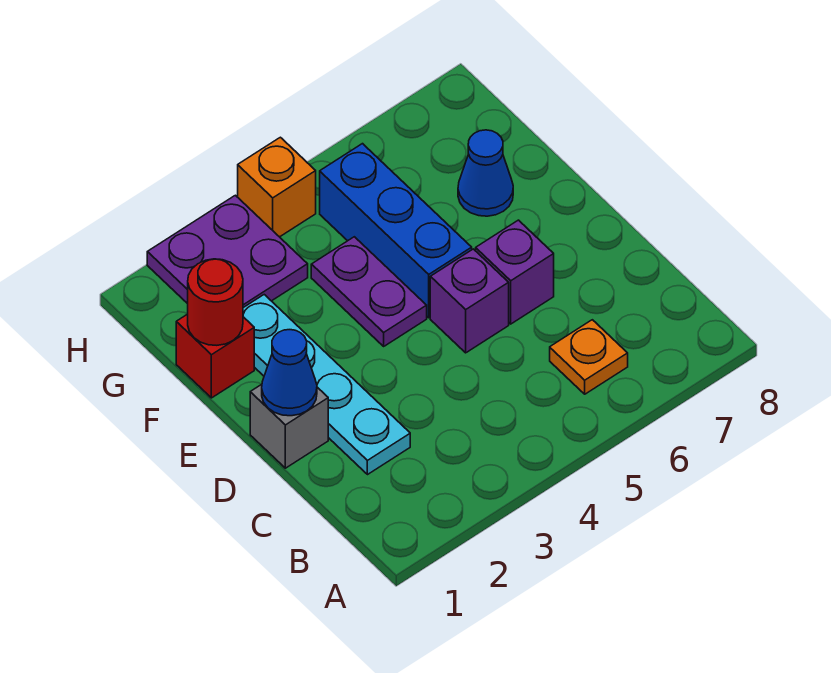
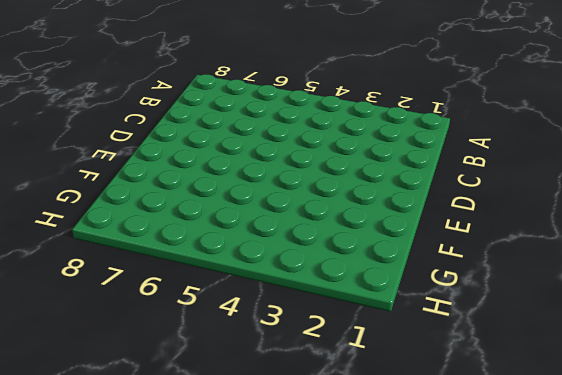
none -> orange 1x1 plate [550,320,628,394]
none -> cyan 1x4 plate [243,295,410,475]
none -> grey 1x1 brick [250,384,328,468]

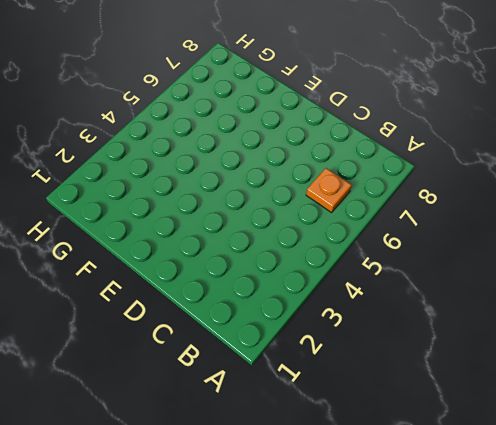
none -> cyan 1x4 plate [243,295,410,475]
none -> grey 1x1 brick [250,384,328,468]
none -> purple 1x1 brick [430,249,509,353]

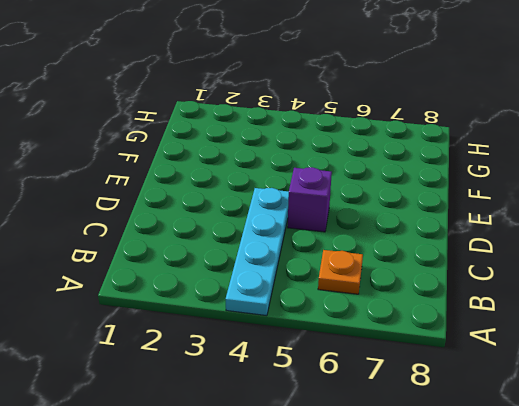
cyan 1x4 plate [226,188,289,316] -> cyan 1x4 plate moved to [243,295,410,475]
none -> grey 1x1 brick [250,384,328,468]
none -> purple 1x1 brick [476,220,554,324]
none -> purple 1x2 plate [311,237,427,346]

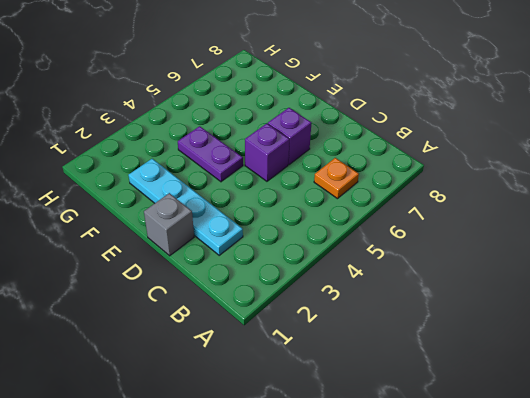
none -> blue 1x3 brick [320,144,472,318]
none -> red 1x1 brick [176,314,254,398]
none -> blue 1x1 cone [458,130,513,216]

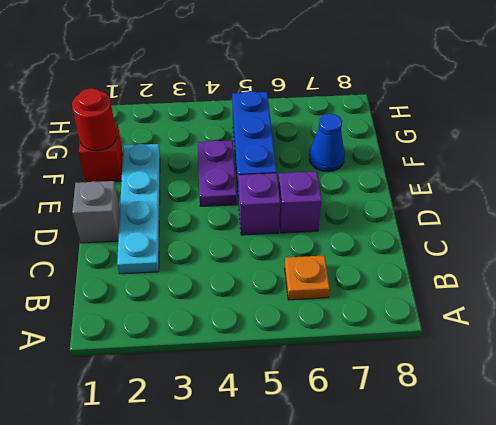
none -> purple 2x2 plate [147,195,308,308]
none -> orange 1x1 brick [238,137,316,237]
none -> blue 1x1 cone [262,330,317,416]

